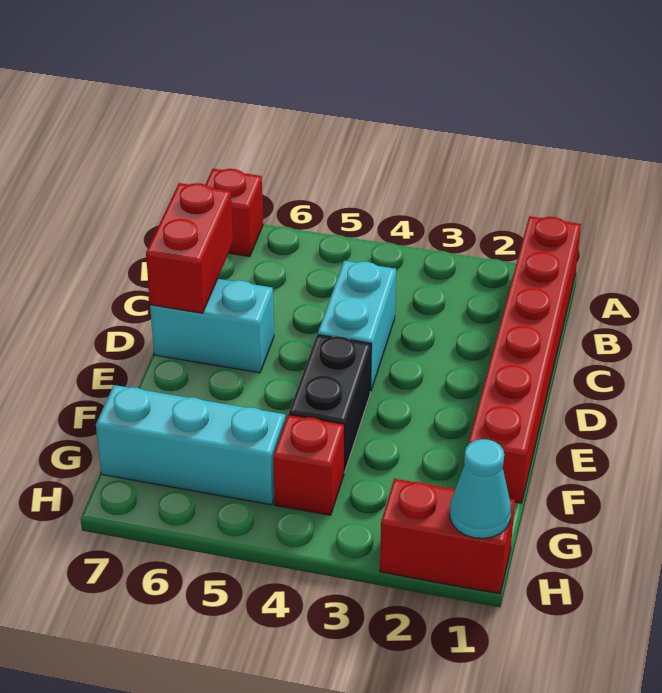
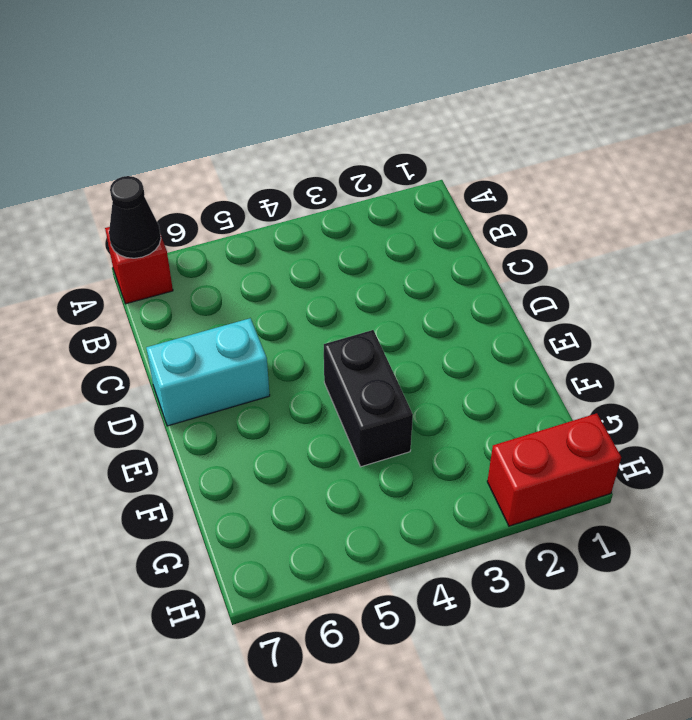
black 1x1 cone [109,176,161,258] -> none
none -> red 1x6 brick [468,216,581,503]
none -> cyan 1x2 brick [318,261,396,391]

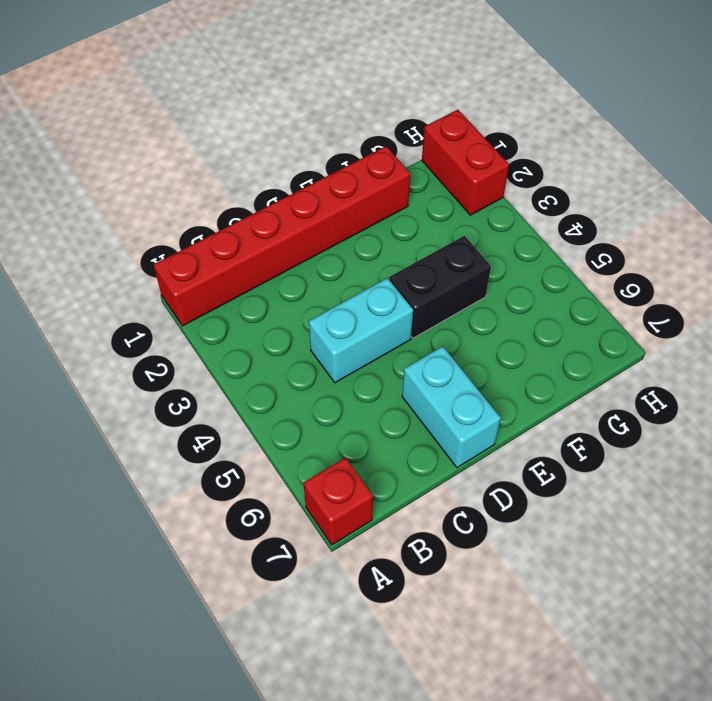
none -> red 1x1 brick [273,415,344,515]
none -> cyan 1x3 brick [96,385,285,505]

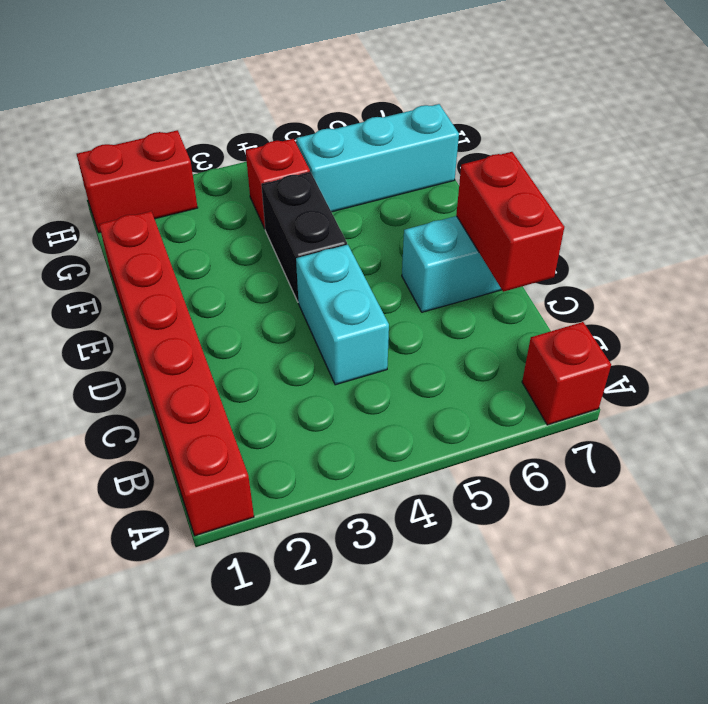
none -> cyan 1x1 cone [450,439,511,538]

